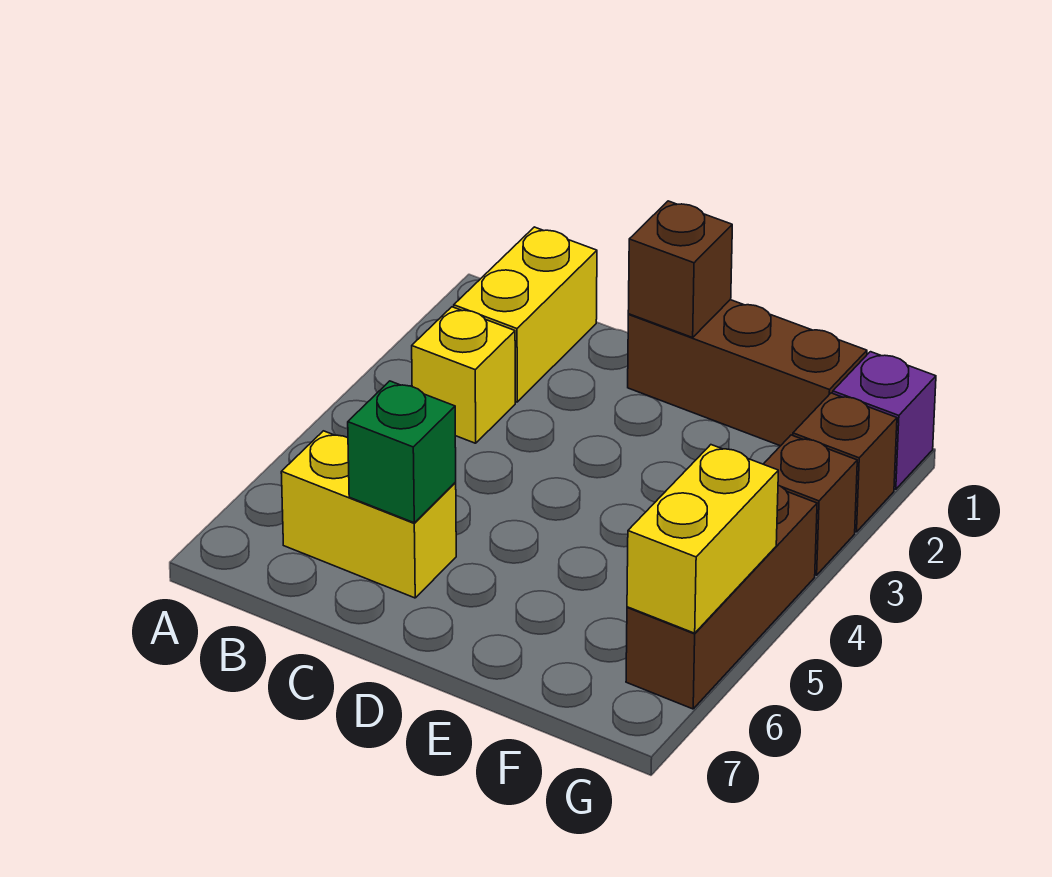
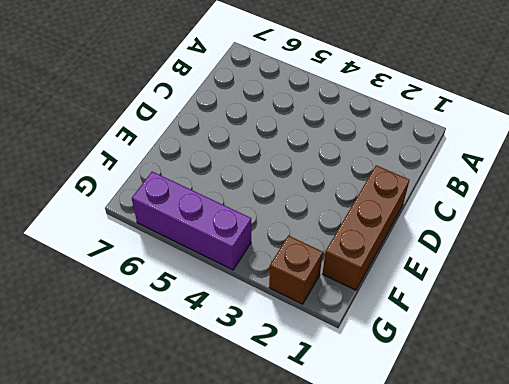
purple 1x3 brick [132,172,251,270] -> brown 1x3 brick [626,485,817,709]
none -> yellow 1x2 brick [454,227,597,402]
none -> yellow 1x1 brick [412,307,515,443]

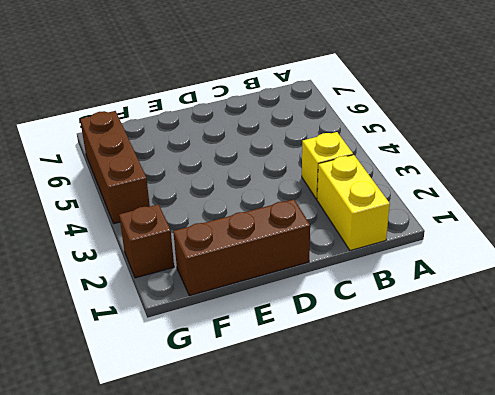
none -> yellow 1x2 brick [281,431,456,598]
none -> purple 1x1 brick [833,352,936,489]

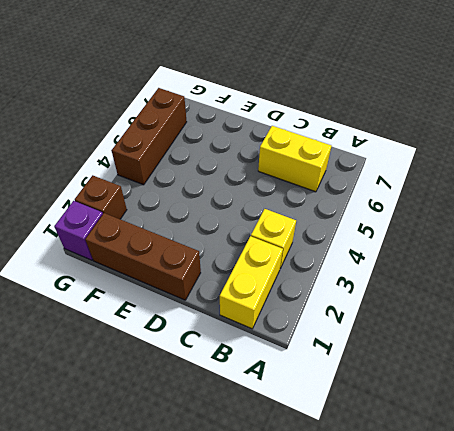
none -> brown 1x1 brick [764,435,857,575]
none -> green 1x1 brick [348,381,456,523]

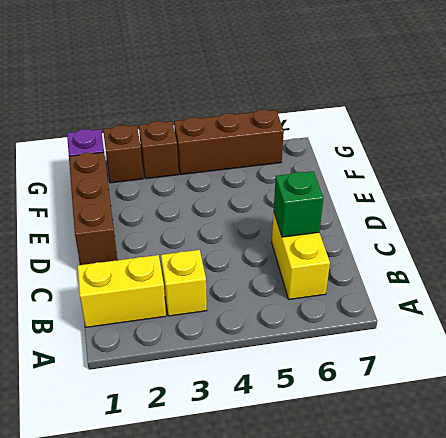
none -> brown 1x1 brick [628,201,732,338]
none -> yellow 1x2 brick [627,445,778,633]

